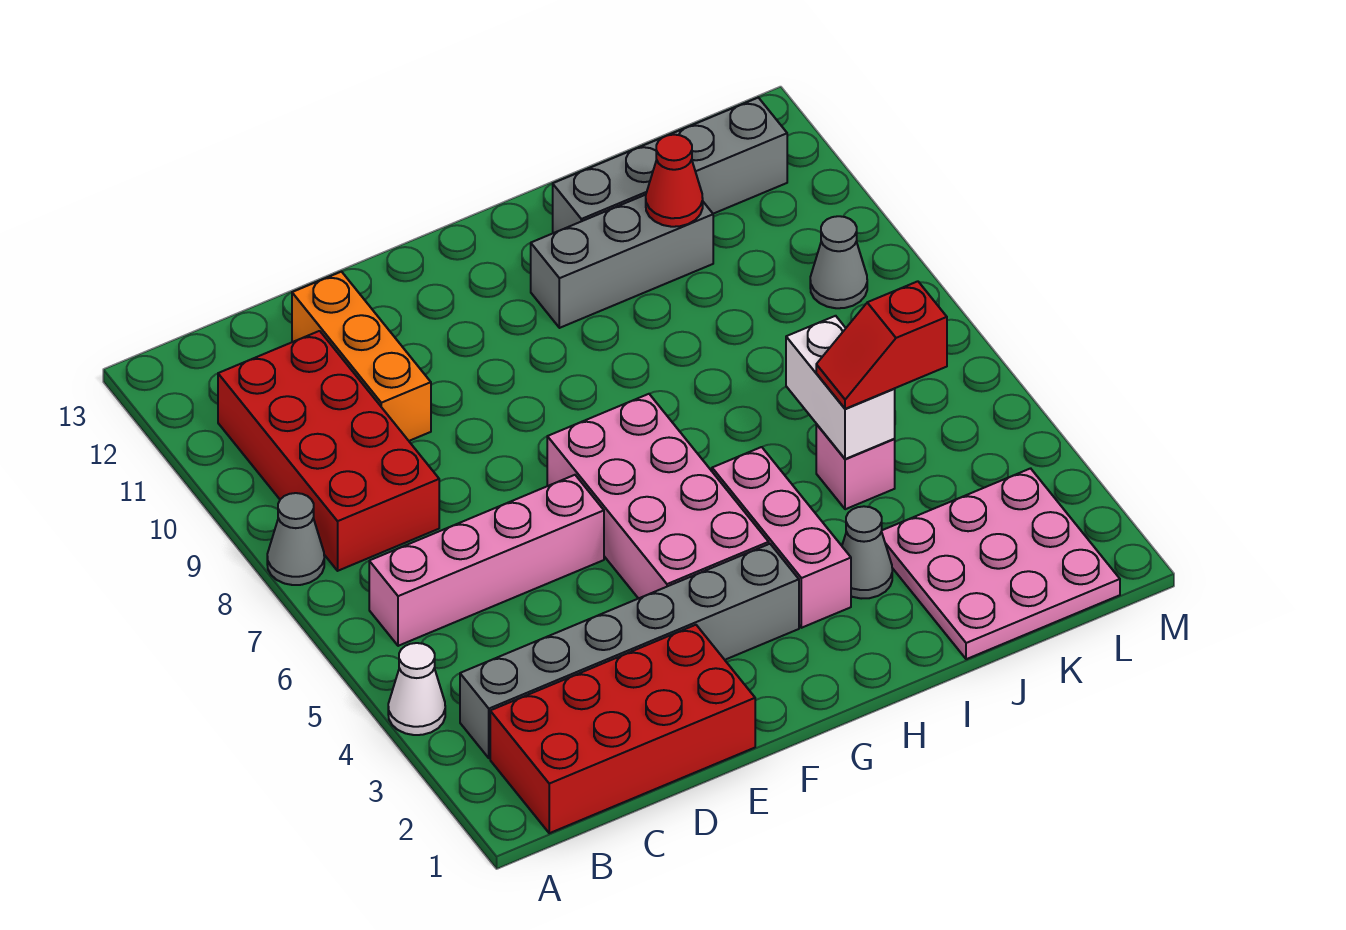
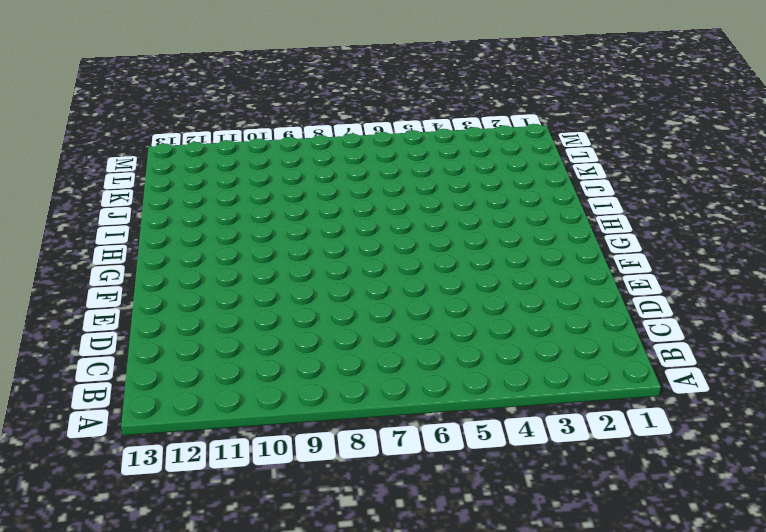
none -> white 1x1 cone [388,643,445,735]
none -> grey 1x1 cone [267,493,324,585]
none -> red 2x4 brick [490,625,755,833]

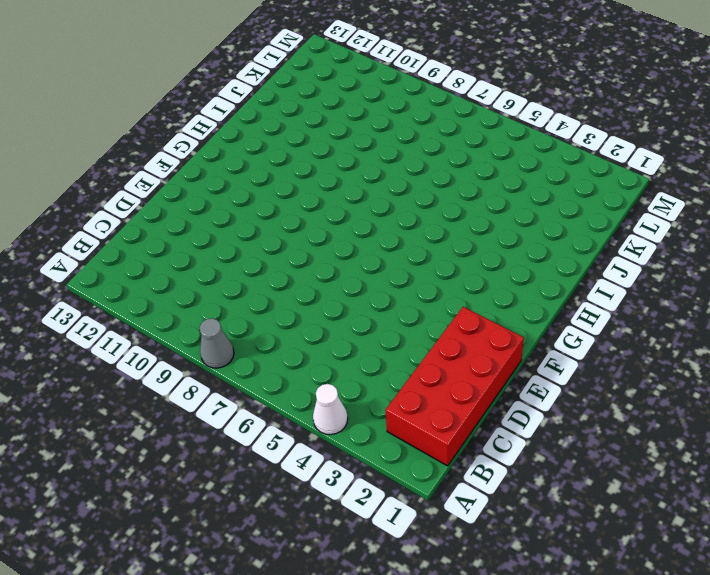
none -> grey 1x6 brick [460,544,799,758]
none -> pink 1x4 brick [369,475,604,646]
none -> red 2x4 brick [218,331,439,571]

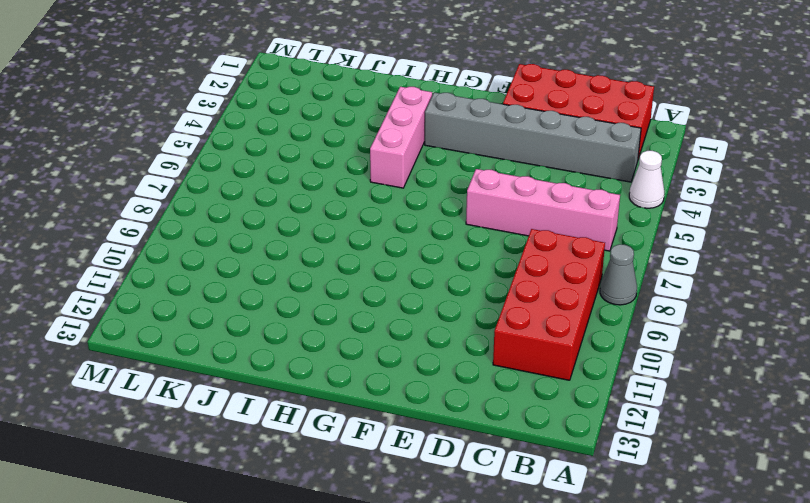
none -> orange 1x3 brick [292,272,431,441]
none -> pink 2x4 brick [547,394,769,599]
none -> grey 1x3 brick [531,195,713,328]

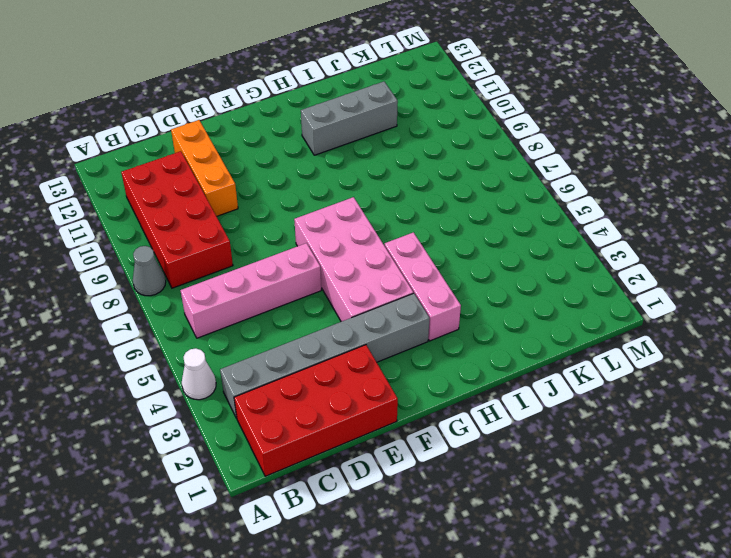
none -> grey 1x1 cone [842,506,892,599]
none -> grey 1x4 brick [553,98,787,233]
none -> pink 3x3 plate [882,468,1120,659]

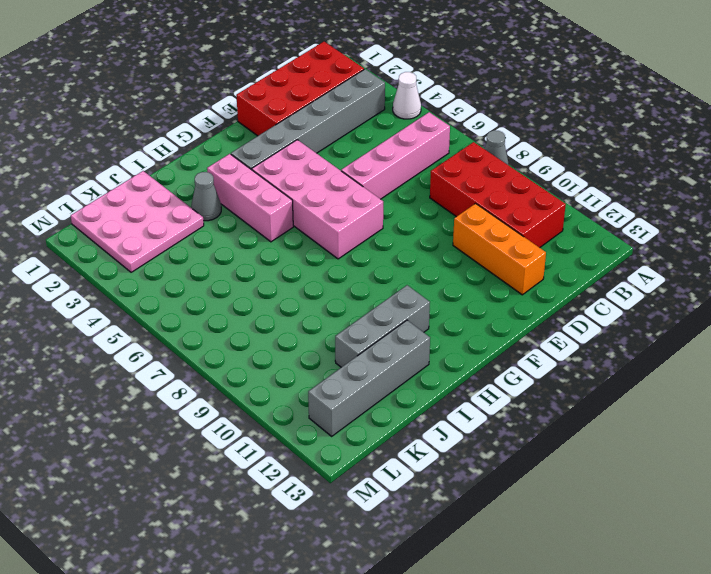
none -> pink 1x1 brick [816,424,895,509]
none -> grey 1x1 cone [810,216,867,308]
none -> white 1x2 brick [786,316,895,459]

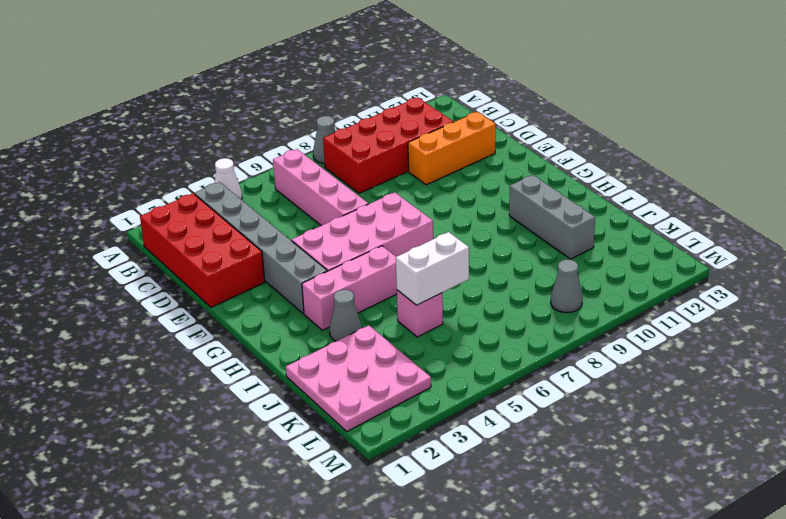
none -> grey 1x4 brick [553,98,787,233]
none -> red 1x1 cone [646,135,703,227]
none -> red 1x2 slope [816,281,947,409]

